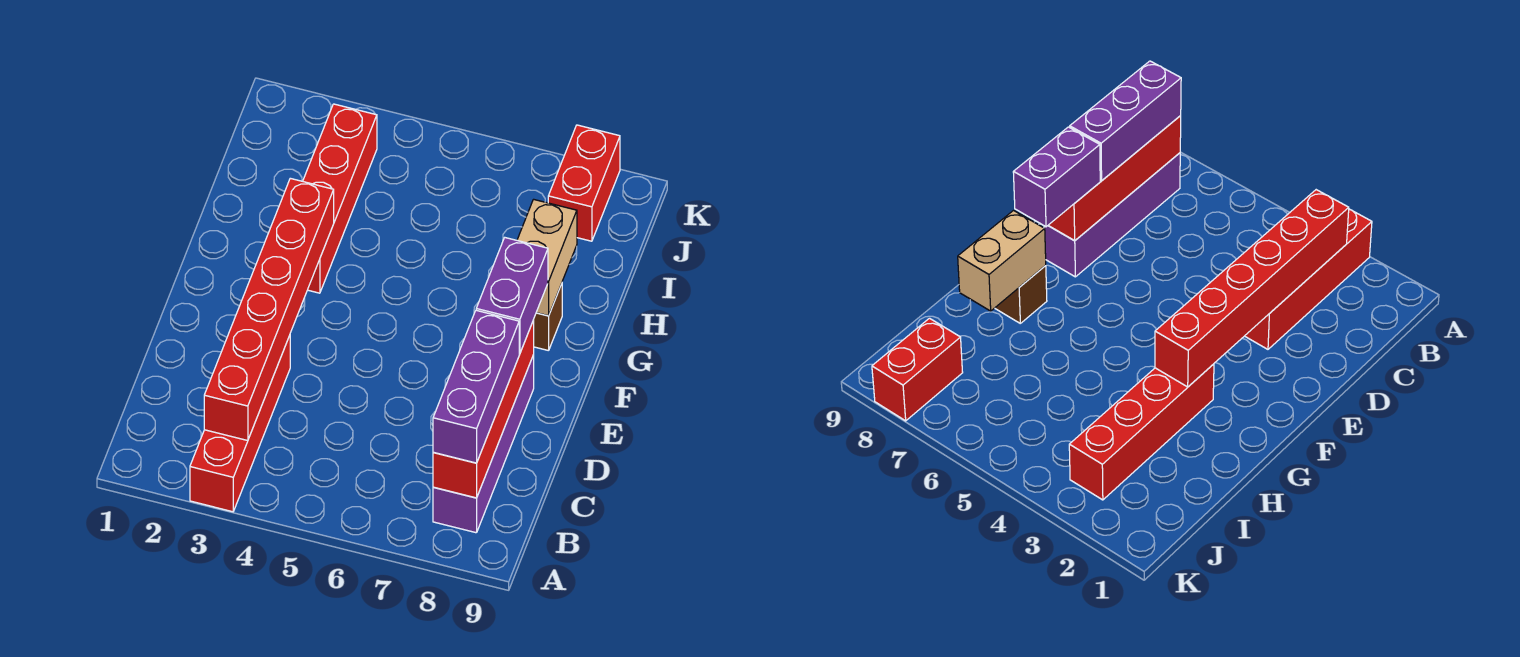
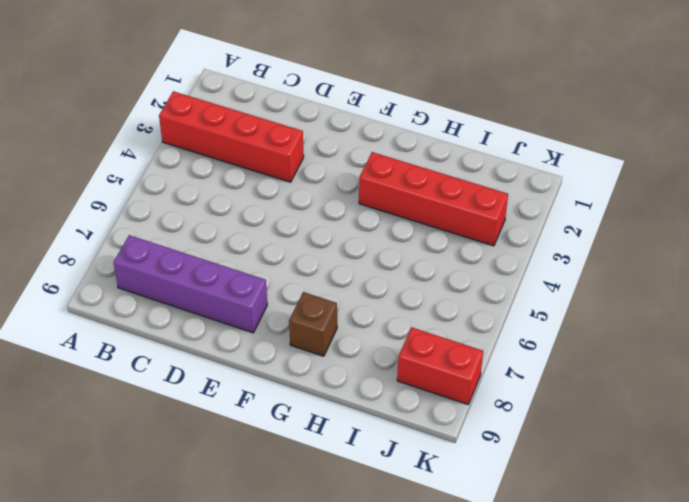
none -> red 1x6 brick [204,178,334,441]
none -> red 1x4 brick [433,320,534,498]

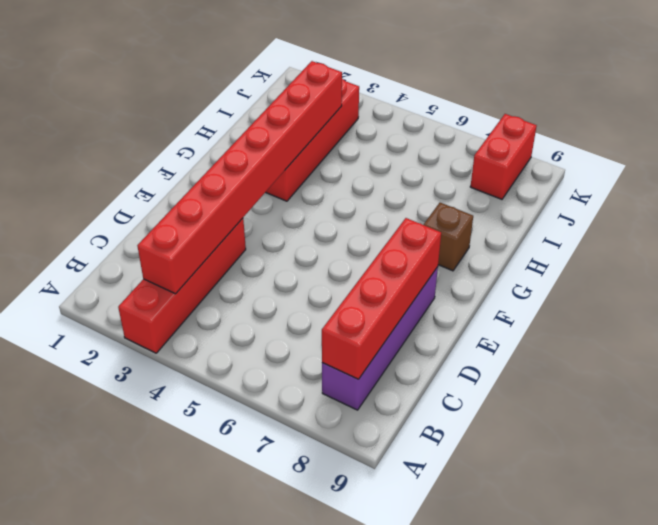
red 1x8 brick [137,61,342,294] -> red 1x6 brick [204,178,334,441]
none -> tan 1x2 brick [517,199,577,316]
none -> purple 1x3 brick [433,310,519,463]

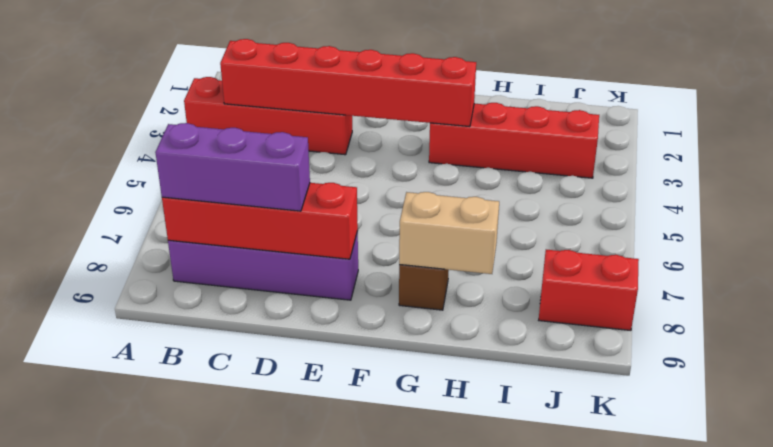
none -> purple 1x2 brick [476,238,548,354]

